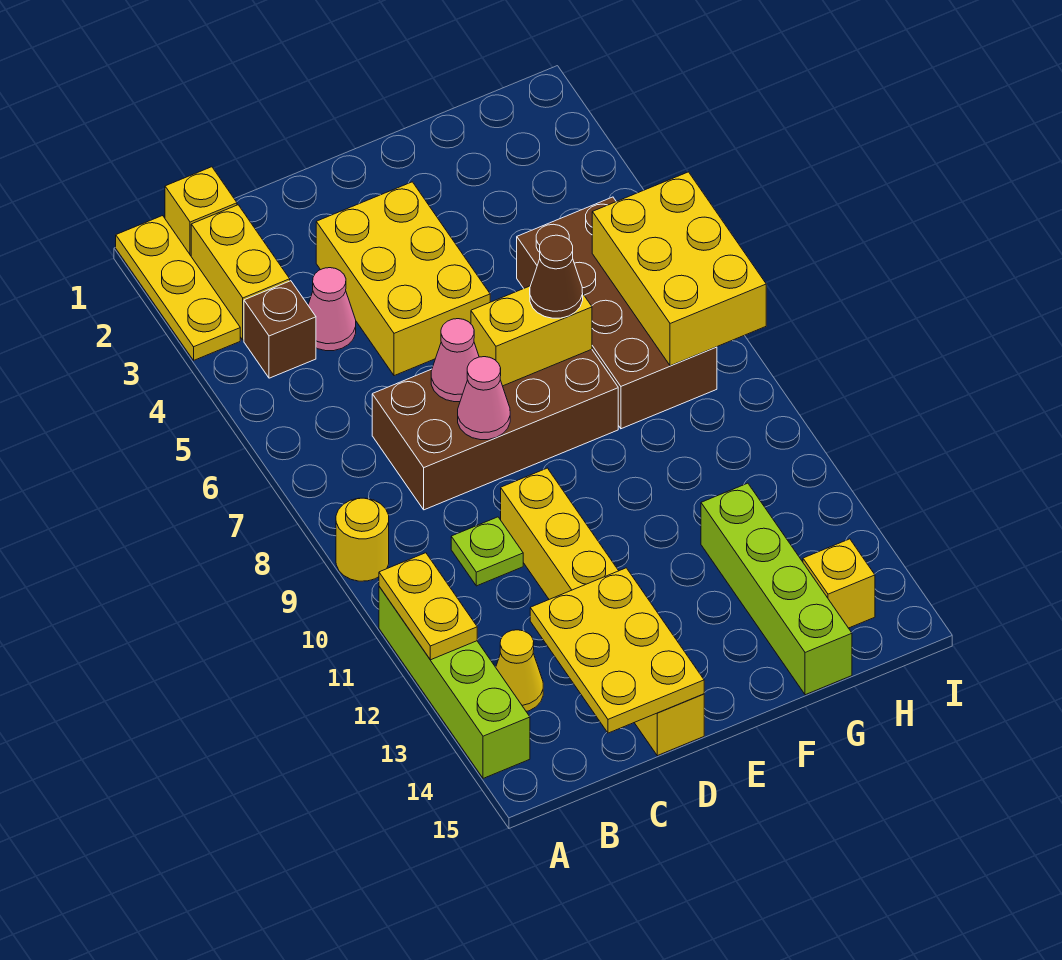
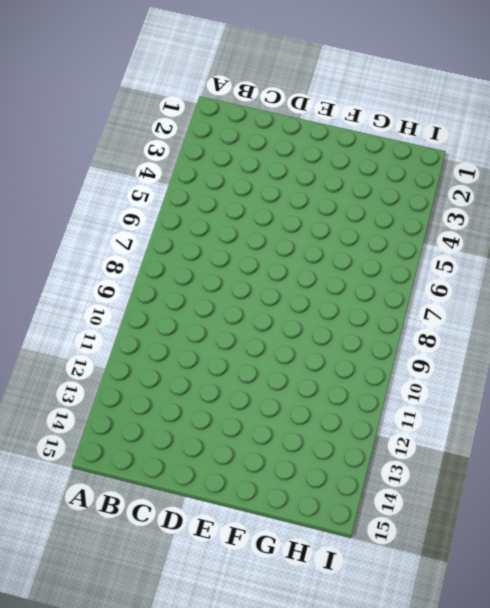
none -> yellow 1x3 plate [116,216,240,360]
none -> yellow 1x1 round brick [336,498,389,581]
none -> lime 1x4 brick [379,587,530,778]

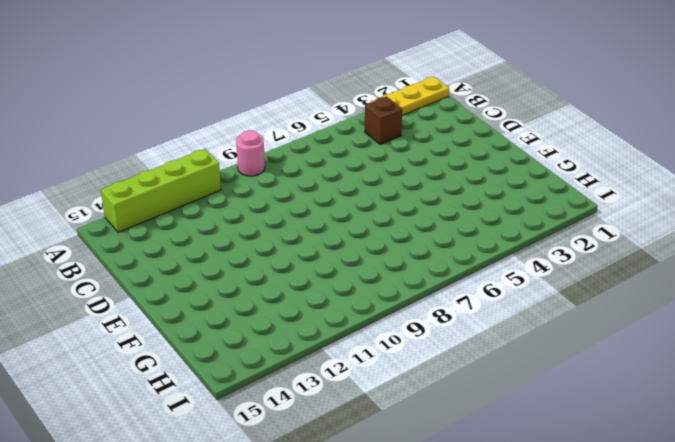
pink 1x1 round brick [236,130,265,176] -> yellow 1x1 round brick [336,498,389,581]
none -> yellow 1x1 brick [165,167,237,256]
none -> yellow 1x2 brick [191,205,290,340]
none -> yellow 1x1 cone [496,630,543,711]

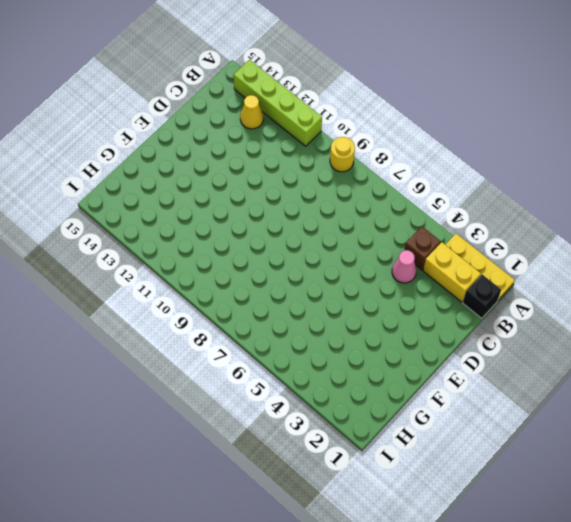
black 1x1 brick [463,275,501,318] -> yellow 1x1 brick [165,167,237,256]
none -> brown 2x4 brick [372,349,618,510]
none -> lime 1x1 plate [451,517,523,586]
none -> yellow 2x3 brick [316,182,490,376]

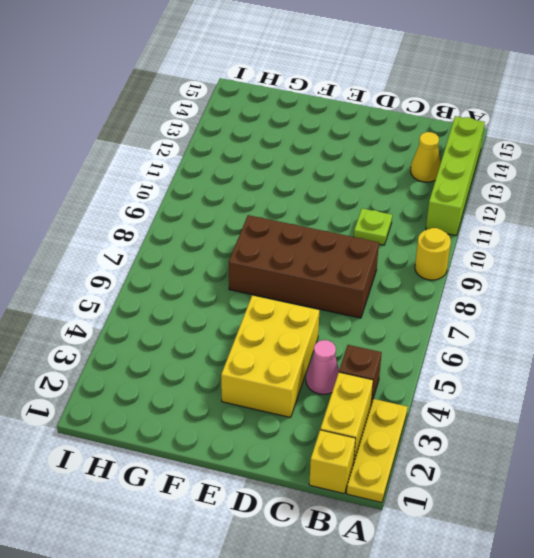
none -> yellow 1x6 brick [501,468,704,756]
none -> brown 2x4 brick [517,197,717,429]
none -> lime 1x4 brick [701,483,852,695]

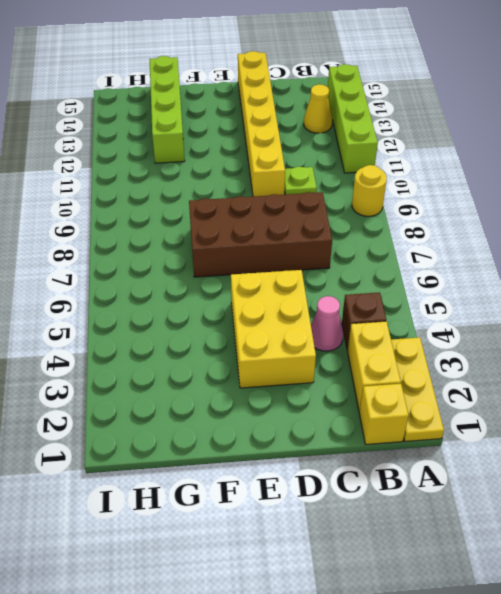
none -> brown 2x4 brick [517,197,717,429]
none -> yellow 1x1 brick [803,539,875,628]
none -> yellow 1x2 plate [379,553,477,660]

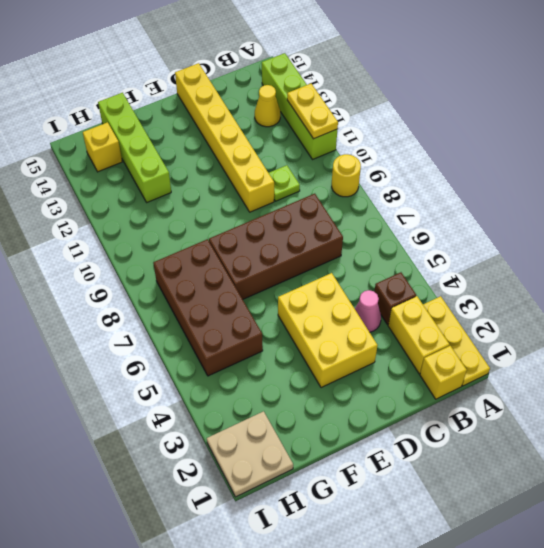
tan 2x2 plate [207,411,293,497] -> none
none -> yellow 2x3 plate [530,568,704,733]
none -> pink 1x1 cone [431,319,479,402]
none -> pink 1x1 cone [458,357,510,440]

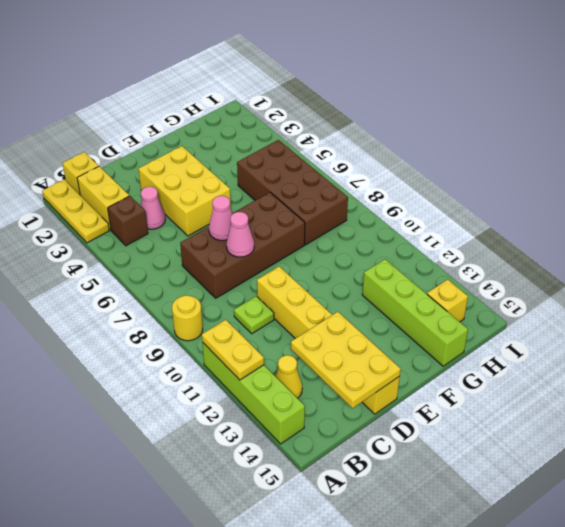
none -> yellow 1x2 brick [471,286,592,386]
none -> yellow 2x3 brick [592,172,766,366]
none -> brown 1x1 cone [530,235,583,318]

